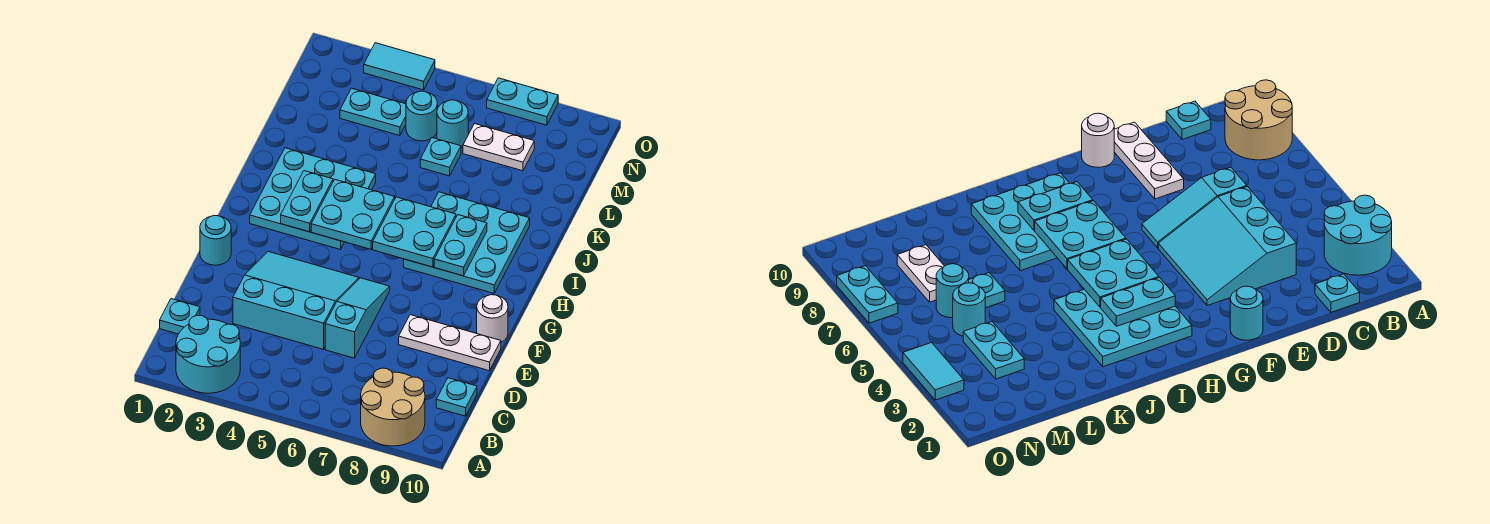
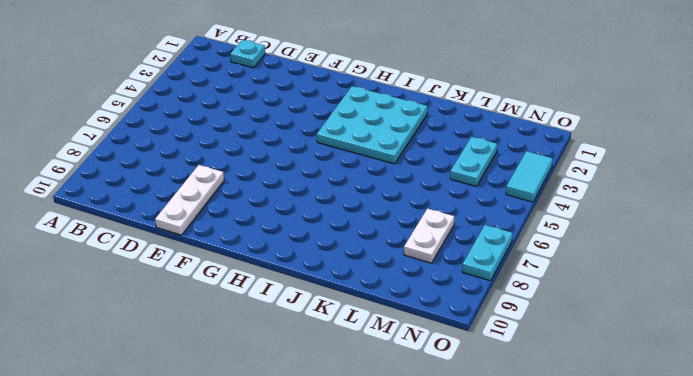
none -> cyan 2x2 round brick [176,315,240,393]
none -> tan 2x2 round brick [361,368,425,446]
none -> cyan 1x1 plate [436,378,477,416]

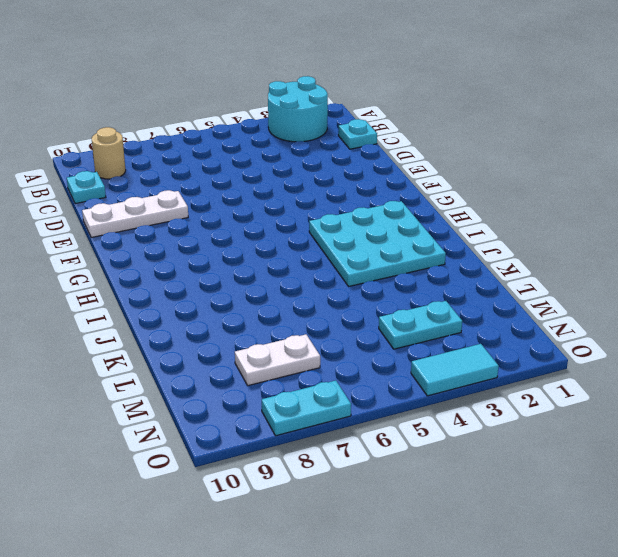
tan 1x1 round brick [92,127,126,179] -> tan 2x2 round brick [361,368,425,446]
none -> cyan 3x3 slope [233,252,359,349]
none -> cyan 1x3 slope [325,278,390,358]
none -> cyan 1x1 round brick [200,216,231,265]

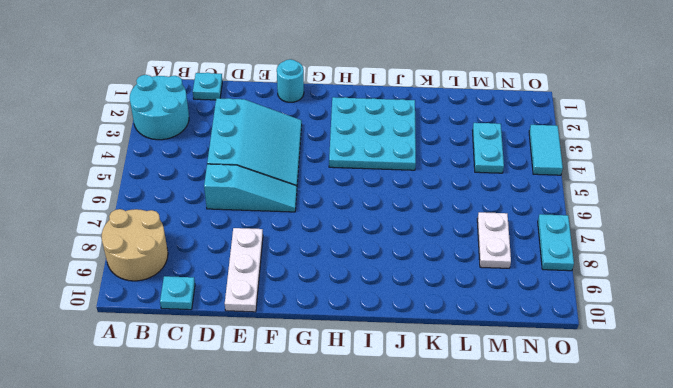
none -> white 1x1 round brick [477,295,508,342]
none -> cyan 3x3 plate [404,192,530,293]
none -> cyan 1x1 plate [420,138,461,176]

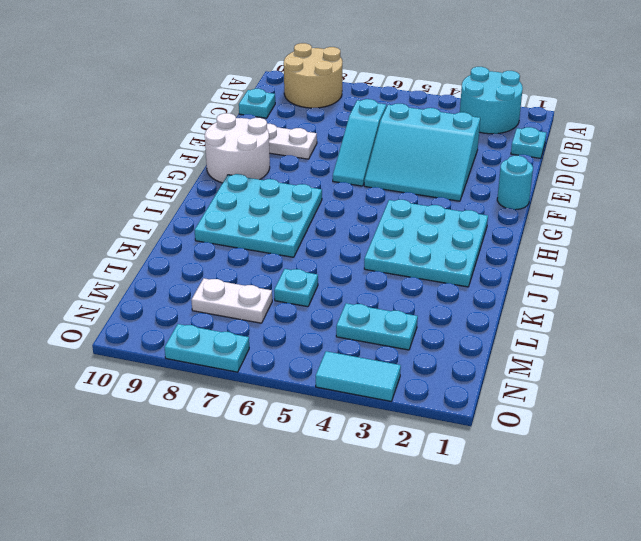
white 2x2 round brick [205,113,270,183] -> white 1x1 round brick [477,295,508,342]
none -> cyan 1x1 round brick [406,91,437,141]
none -> cyan 1x1 round brick [437,100,468,148]
none -> cyan 1x2 plate [281,171,333,232]

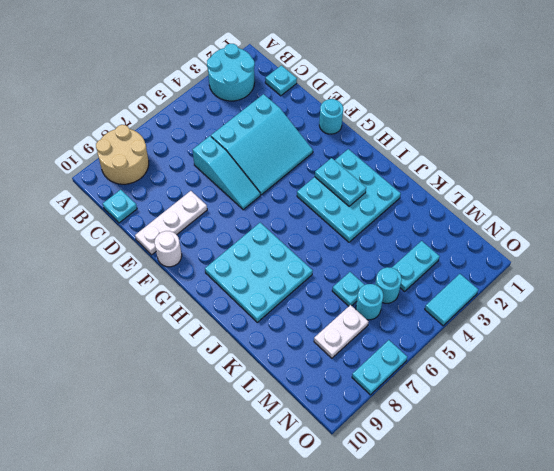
none -> cyan 2x2 plate [311,180,395,249]
none -> cyan 2x2 plate [373,197,456,267]
none -> cyan 1x2 plate [434,215,487,276]

